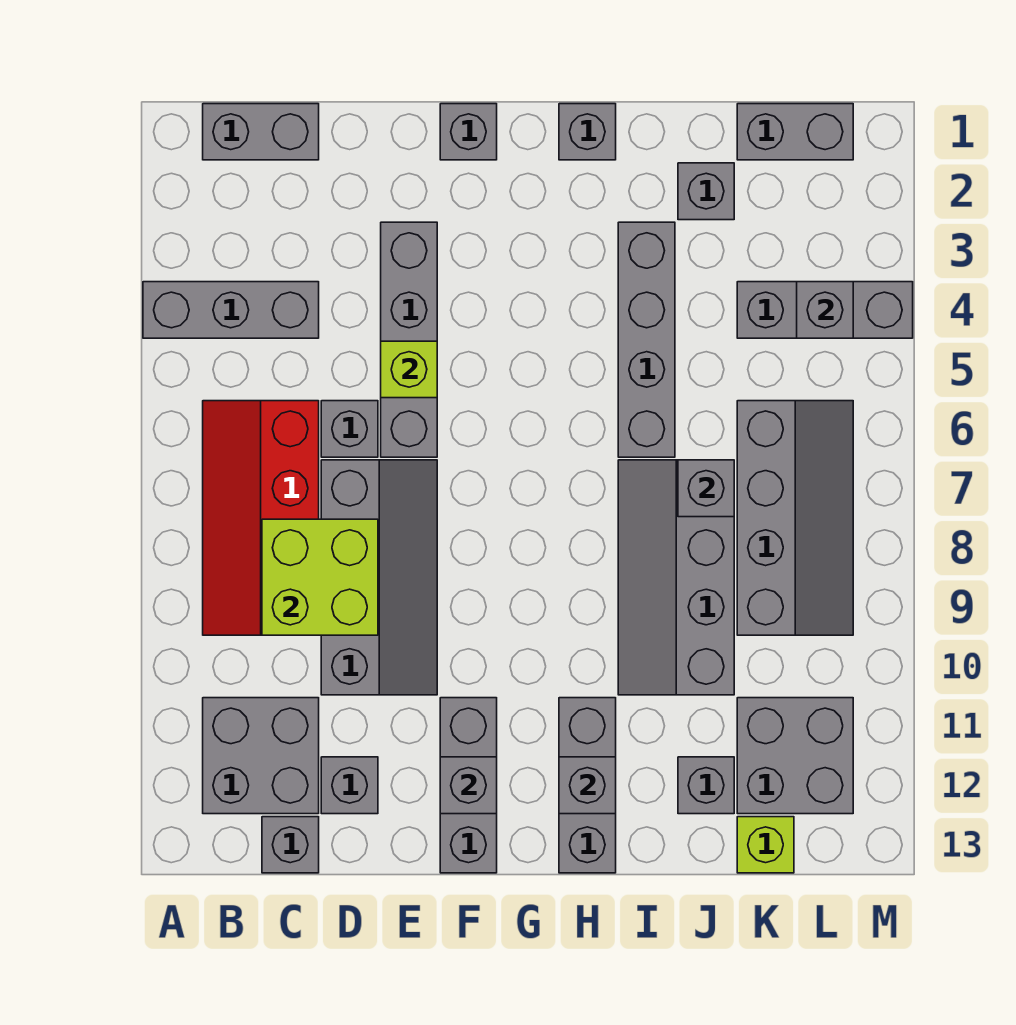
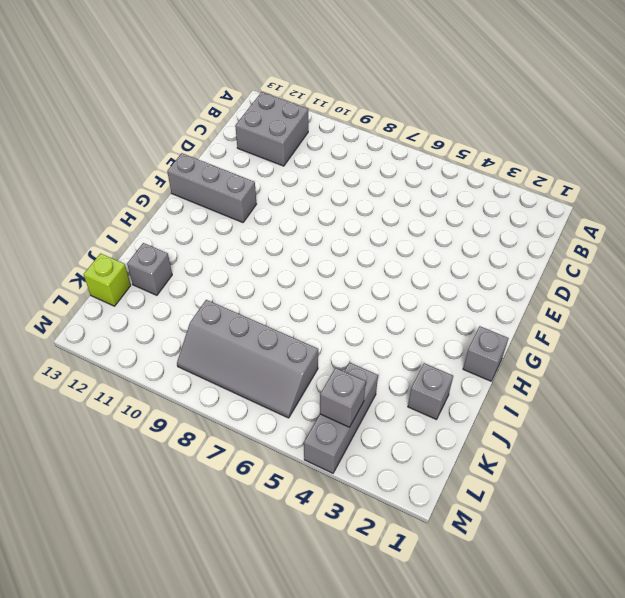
none -> grey 1x3 brick [143,282,319,338]
none -> grey 1x2 brick [203,104,319,160]
none -> red 2x4 slope [203,401,319,635]

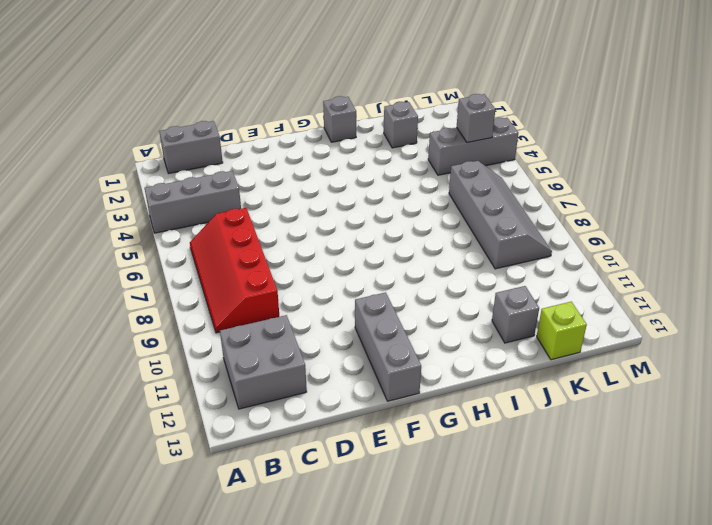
none -> grey 1x1 brick [262,817,319,873]
none -> grey 1x1 brick [321,401,378,457]
none -> grey 2x4 slope [321,460,437,695]

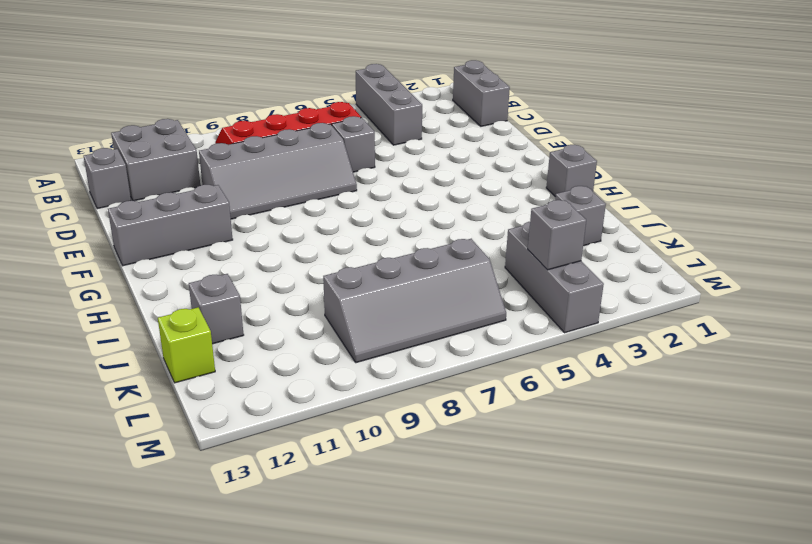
none -> grey 1x1 brick [321,757,378,814]
none -> grey 1x4 brick [381,222,437,457]
none -> grey 1x1 brick [440,104,497,160]

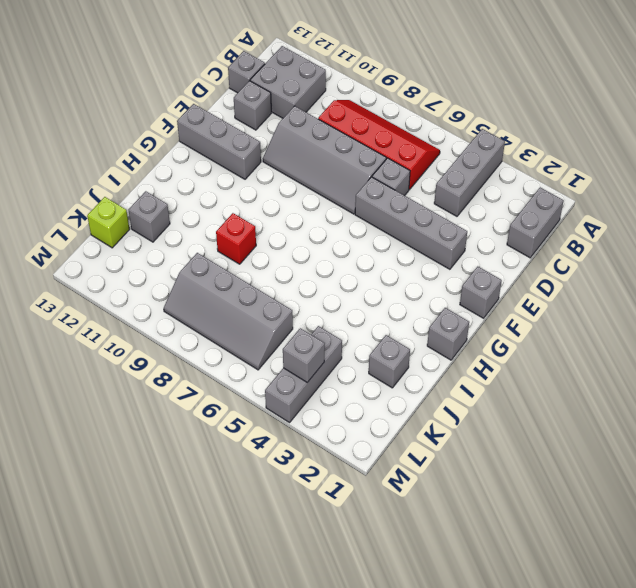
red 1x1 brick [216,213,256,264] -> grey 2x4 slope [618,460,734,695]
none -> grey 1x3 brick [559,698,616,873]
none -> grey 1x4 brick [618,222,675,457]
none -> grey 1x2 brick [737,104,853,160]

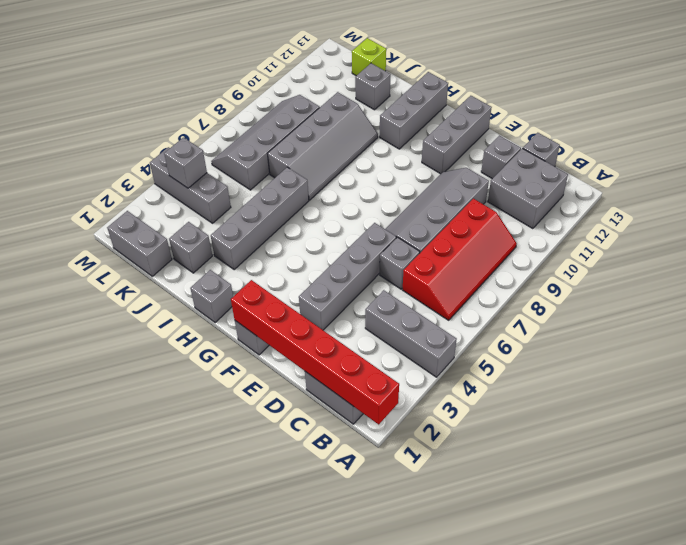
red 1x6 brick [231,280,399,424] -> none
none -> grey 2x2 brick [737,698,853,814]
none -> lime 2x2 brick [262,519,378,635]
none -> lime 1x1 brick [381,341,437,398]

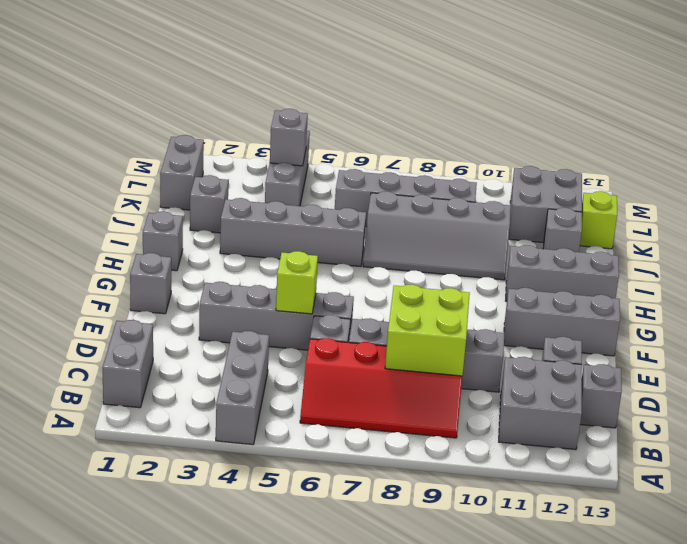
none -> grey 1x1 brick [440,757,497,814]
none -> grey 1x1 brick [559,757,616,814]
none -> grey 1x1 brick [678,460,734,517]

